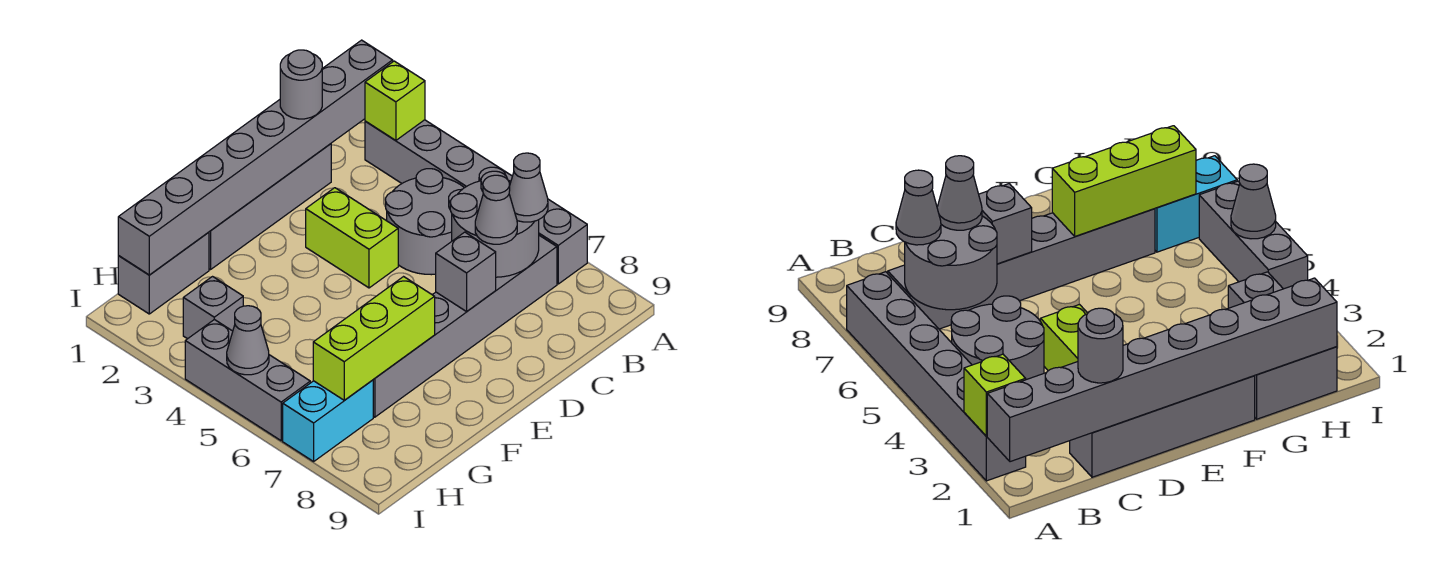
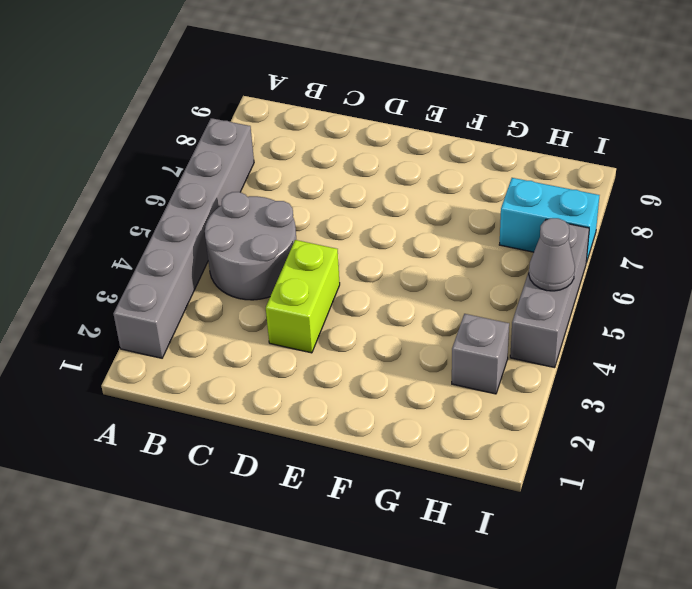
none -> grey 1x6 brick [373,235,557,417]
none -> grey 1x4 brick [209,144,331,270]
none -> grey 1x2 brick [118,232,209,314]

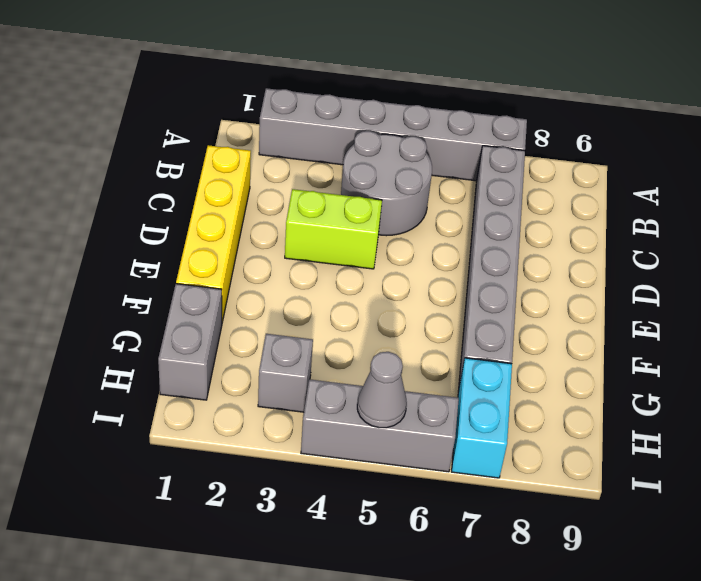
yellow 1x4 brick [176,145,251,322] -> grey 1x4 brick [209,144,331,270]
none -> grey 1x8 brick [118,40,393,275]
none -> lime 1x1 brick [365,61,425,141]
none -> grey 2x2 round brick [450,171,539,277]

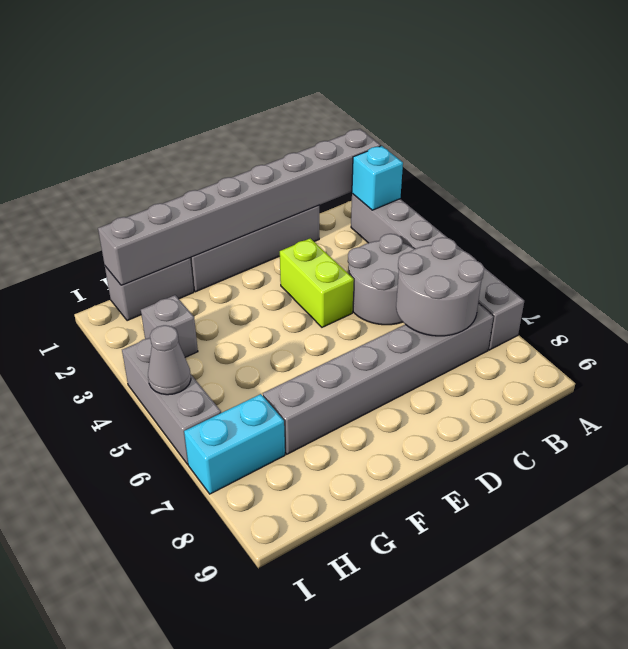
cyan 1x1 brick [352,146,403,210] -> lime 1x1 brick [365,61,425,141]
none -> grey 1x1 brick [436,232,496,311]
none -> lime 1x3 brick [313,277,435,400]
none -> grey 1x1 cone [509,153,548,222]

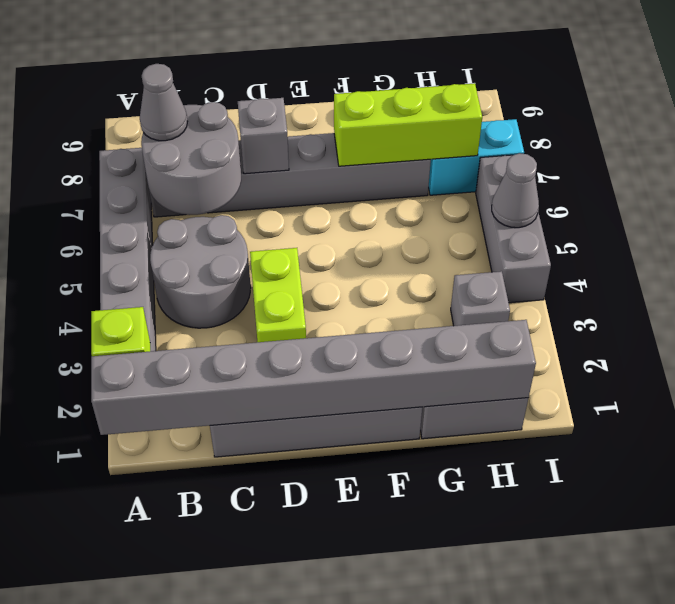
none -> grey 1x1 round brick [280,50,322,119]
none -> grey 1x1 cone [475,175,517,244]

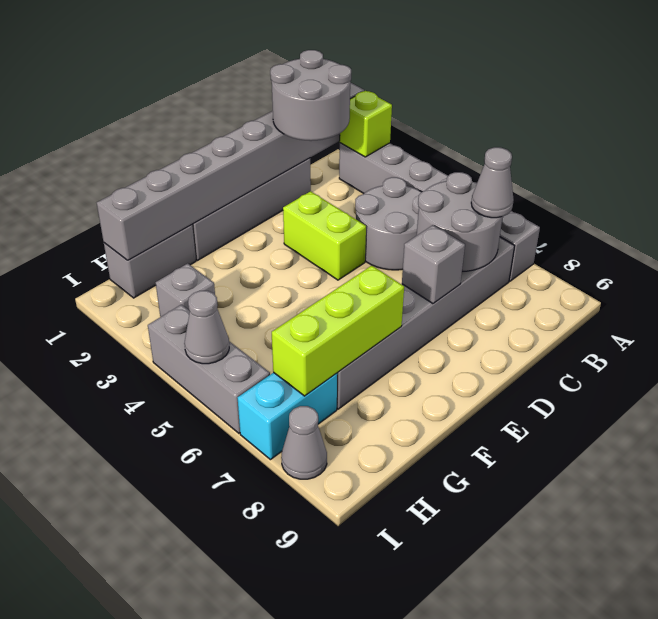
grey 2x2 round brick [270,50,351,141] -> grey 1x1 round brick [280,50,322,119]
grey 1x1 cone [281,406,327,479] -> grey 1x1 cone moved to [475,175,517,244]

